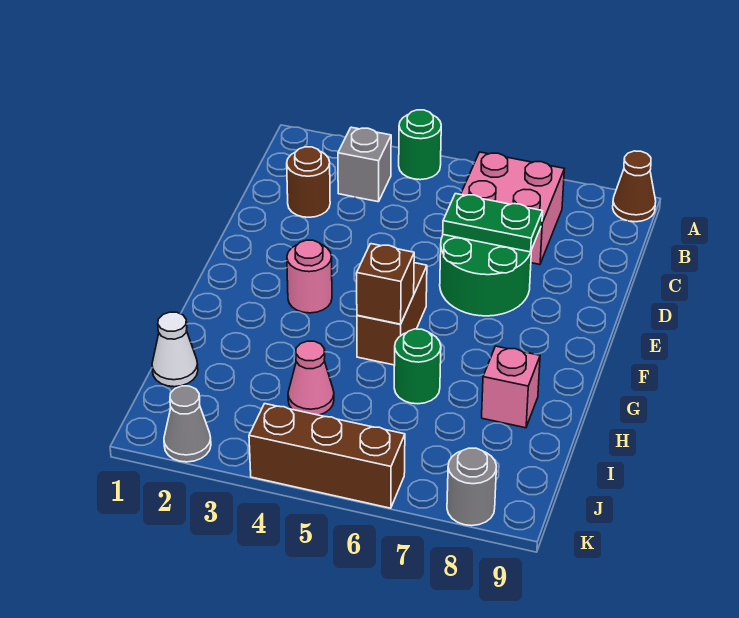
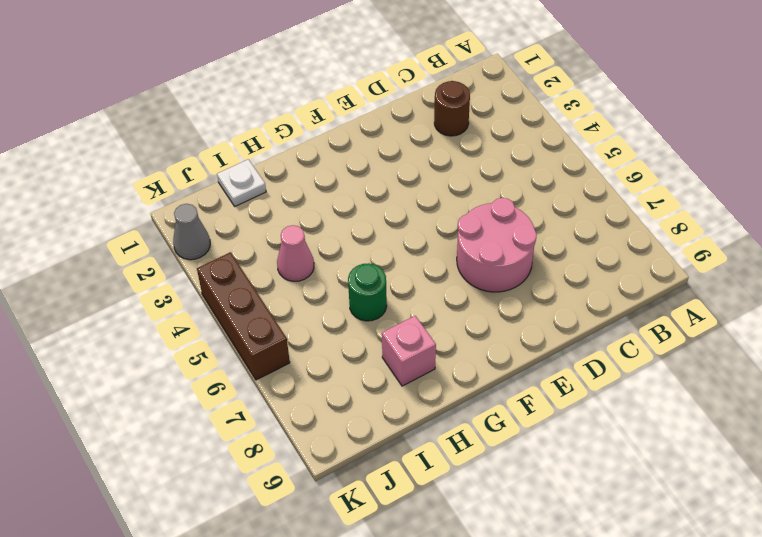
pink 2x2 round brick [457,198,537,292] -> green 2x2 round brick [440,235,532,316]
white 1x1 plate [217,159,266,206] -> white 1x1 cone [152,312,198,387]
none -> green 1x1 round brick [399,110,441,180]
none -> brown 1x1 cone [613,151,656,222]
none -> grey 1x1 brick [338,127,391,202]

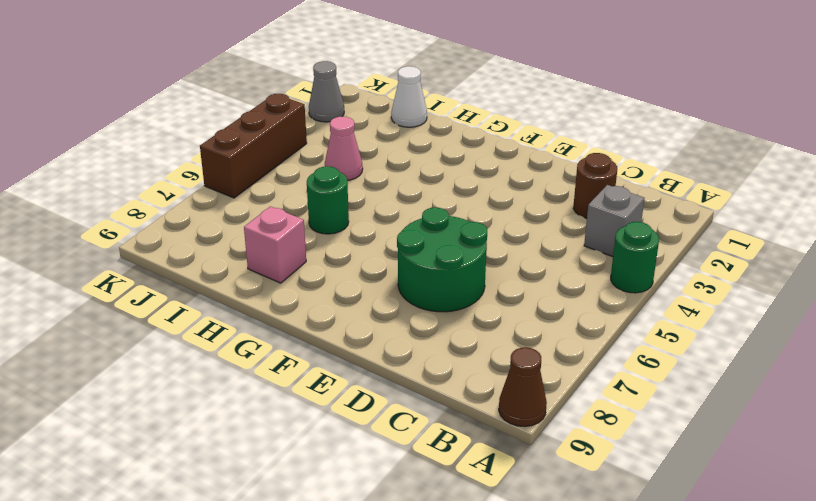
none -> pink 2x2 brick [461,152,564,264]
none -> pink 1x1 round brick [287,240,332,313]
none -> brown 1x2 brick [357,263,427,365]

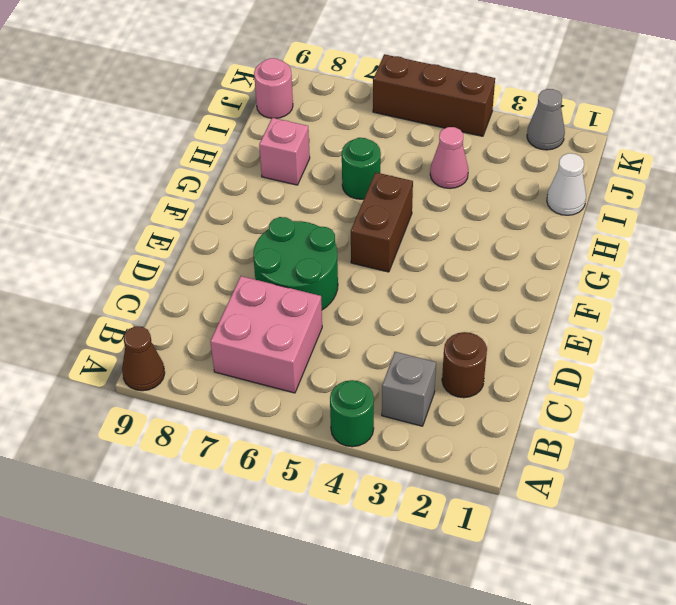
pink 1x1 round brick [254,58,293,118] -> pink 1x1 round brick moved to [287,240,332,313]
none -> grey 1x1 round brick [447,448,497,526]
none -> green 1x2 plate [443,194,543,252]
none -> brown 1x1 brick [357,244,414,324]

